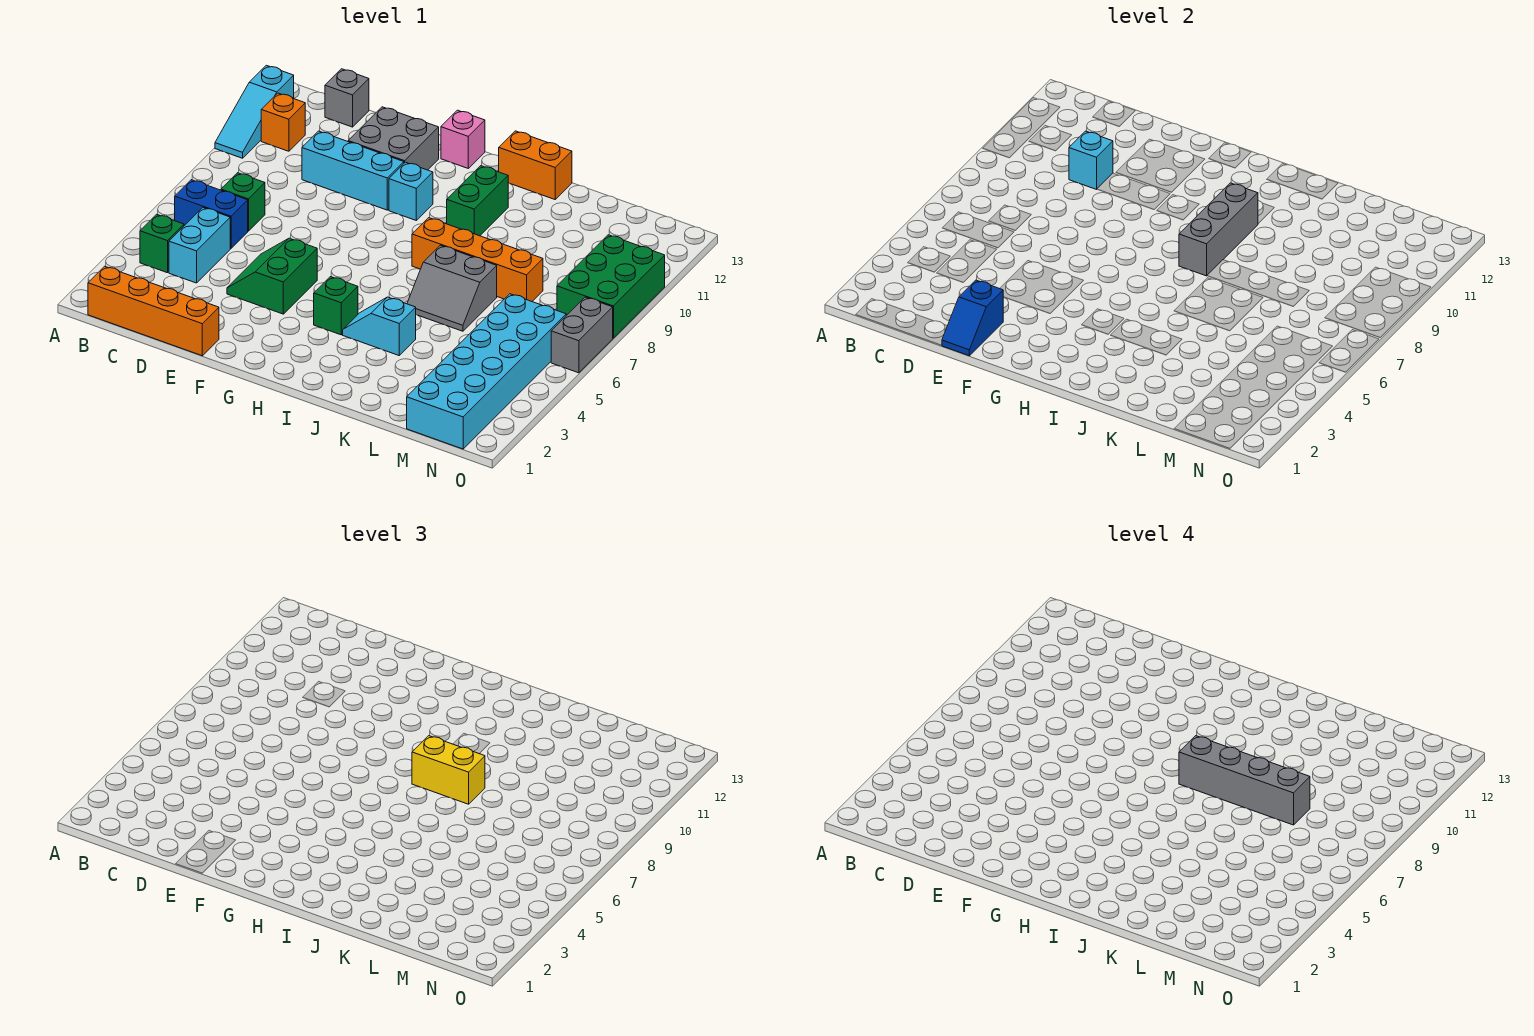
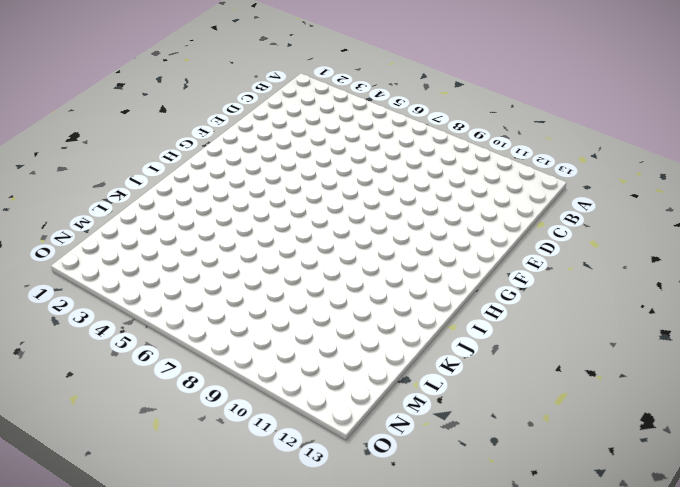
none -> cyan 1x3 slope [215,65,294,158]
none -> orange 1x4 brick [88,266,219,356]
none -> green 1x1 brick [140,214,184,273]

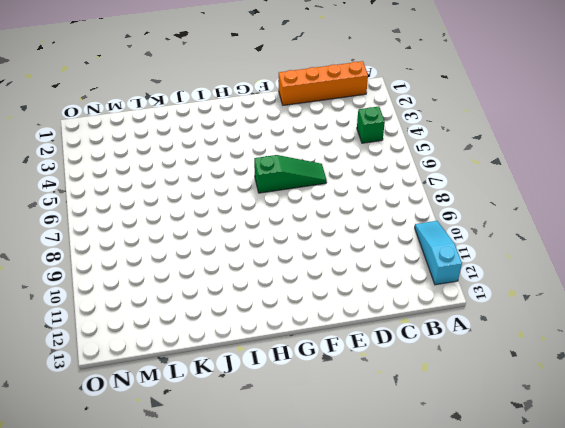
green 1x3 slope [254,155,327,193] -> none
none -> blue 1x2 brick [175,180,248,248]
none -> orange 1x1 brick [261,93,305,151]
none -> cyan 1x2 brick [169,208,230,283]

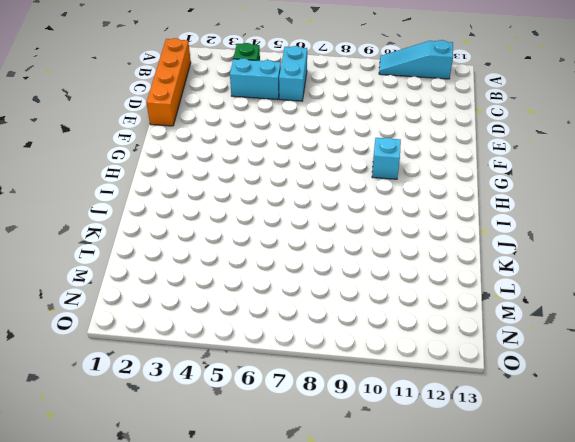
cyan 1x2 brick [279,46,307,101] -> blue 1x2 brick [175,180,248,248]
none -> orange 1x1 brick [261,93,305,151]
none -> green 1x1 brick [221,173,265,231]
none -> grey 1x1 brick [325,69,369,127]

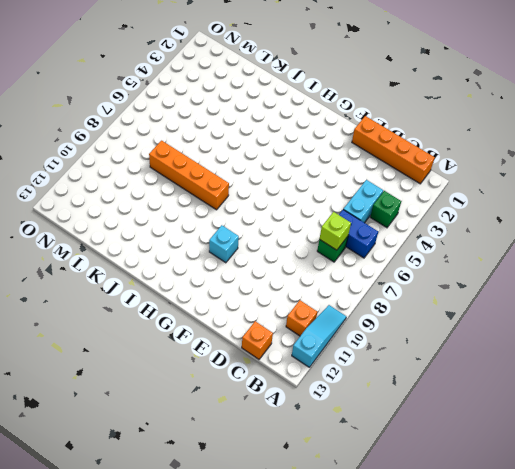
lime 1x1 brick [320,212,351,250] -> none
orange 1x1 brick [242,321,273,359] -> grey 1x1 brick [325,69,369,127]
none -> cyan 1x3 brick [302,131,404,210]
none -> green 2x2 slope [227,238,317,314]
none -> grey 2x2 brick [348,107,439,170]

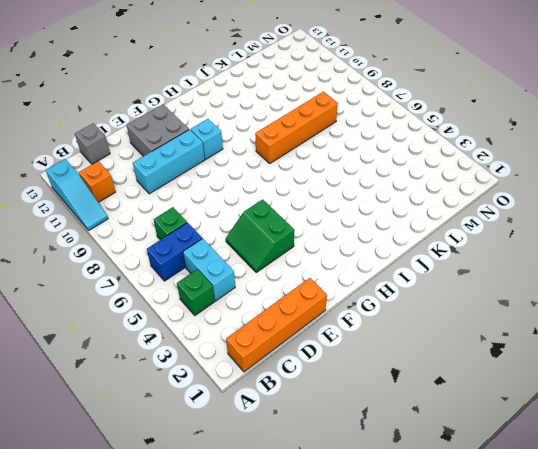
none -> pink 1x1 brick [441,110,485,168]
none -> green 1x1 brick [314,277,358,335]
none -> cyan 1x2 slope [343,297,416,355]

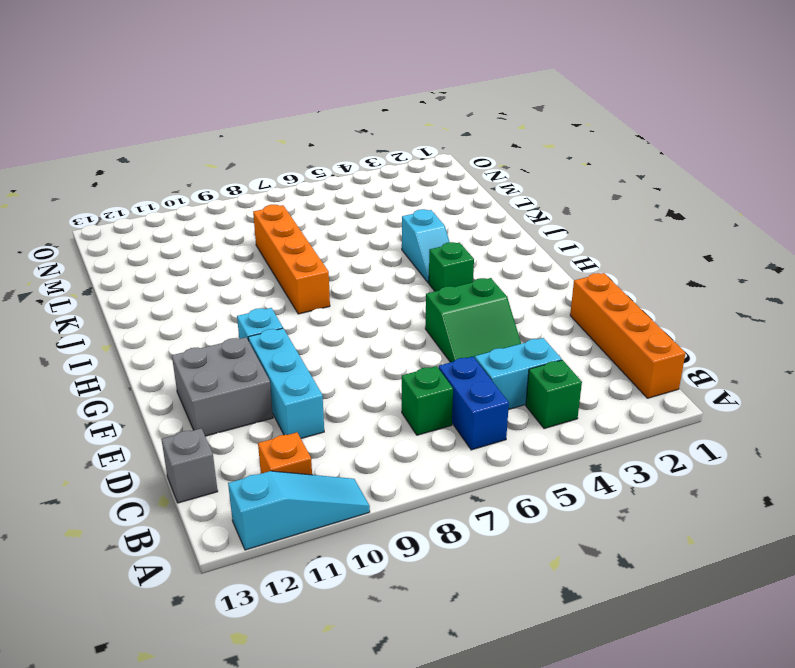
none -> pink 1x1 brick [441,110,485,168]
none -> green 1x2 brick [447,166,508,236]
none -> orange 1x2 brick [499,131,572,199]

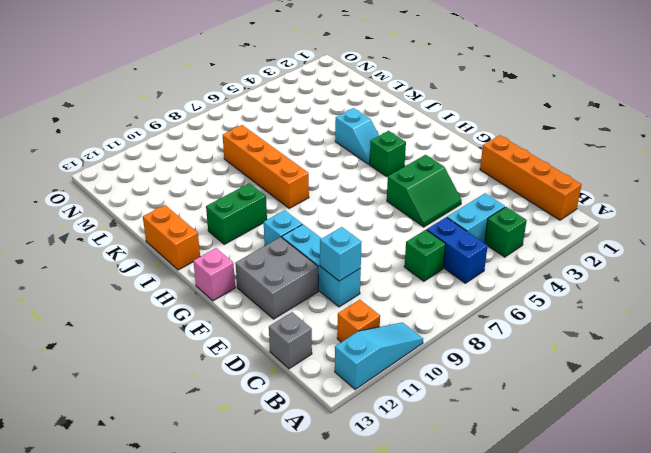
none -> grey 2x2 slope [407,245,497,331]
none -> cyan 2x6 brick [407,294,566,449]
none -> green 2x3 brick [557,235,665,338]

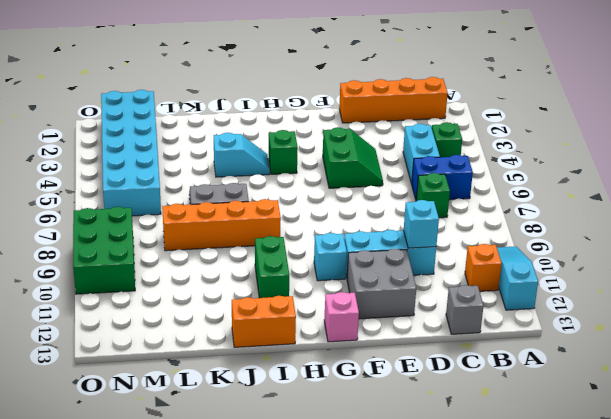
none -> grey 1x2 brick [551,297,613,373]
none -> blue 1x2 slope [942,280,1003,356]
none -> grey 1x3 brick [1179,183,1258,276]

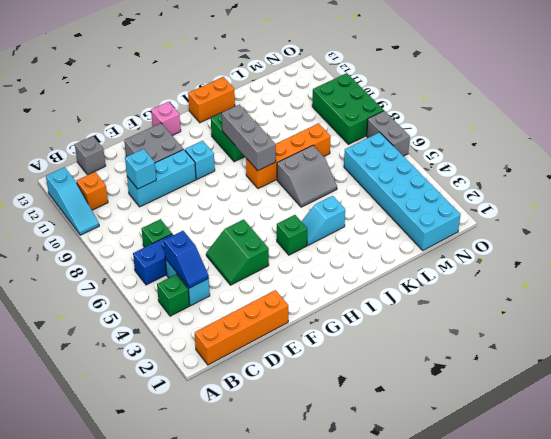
blue 1x2 slope [164,231,209,288] -> blue 1x2 slope moved to [942,280,1003,356]
none -> yellow 1x2 brick [412,736,485,804]
none -> grey 1x4 brick [1179,736,1310,825]

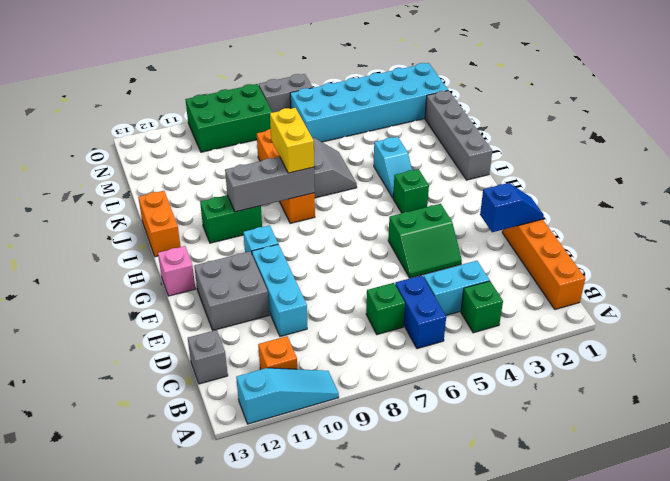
grey 1x4 brick [425,90,492,180] -> grey 1x4 brick moved to [1179,736,1310,825]
none -> cyan 1x1 brick [1069,131,1113,189]

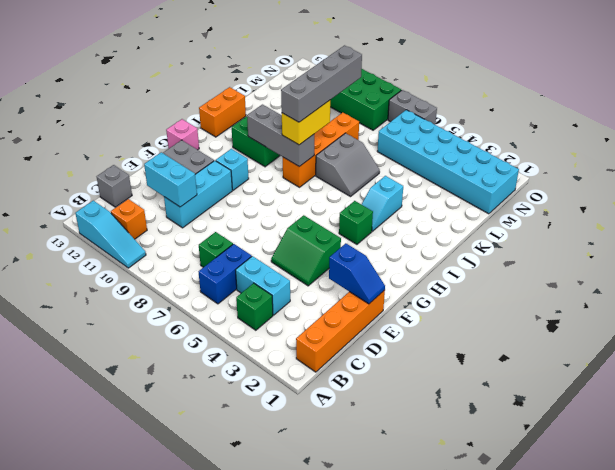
cyan 1x2 brick [144,152,197,207] -> cyan 1x1 brick [1069,131,1113,189]

